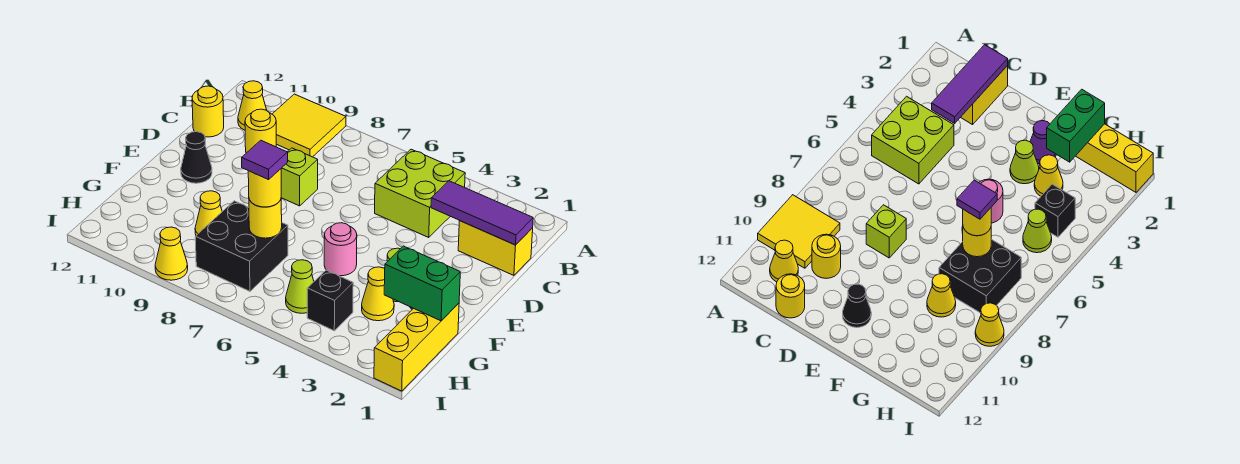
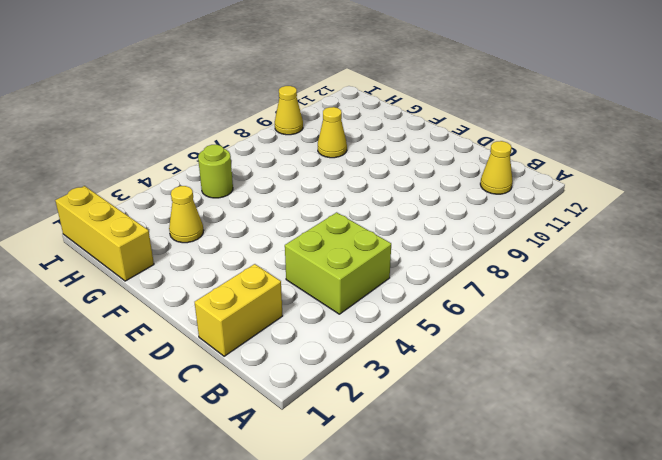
lime 1x1 round brick [198,145,233,198] -> lime 1x1 cone [286,260,314,313]
none -> yellow 2x2 tile [273,94,346,157]
none -> yellow 1x1 round brick [245,109,276,153]
none -> yellow 1x1 round brick [192,86,224,137]

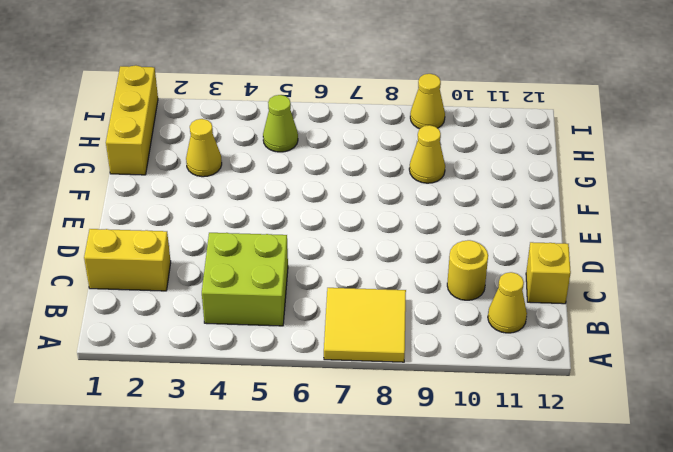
yellow 2x2 tile [324,288,406,362] -> yellow 2x2 tile moved to [273,94,346,157]
yellow 1x1 brick [526,242,571,304] -> yellow 1x1 round brick [192,86,224,137]
none -> lime 1x1 brick [281,148,318,206]
none -> black 1x1 cone [181,132,212,183]
none -> purple 1x1 cone [1030,121,1056,164]

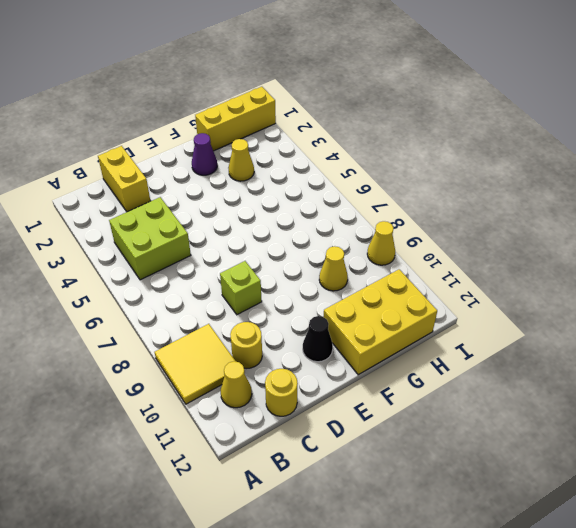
yellow 2x3 brick [324,269,437,375] -> none
none -> lime 1x1 cone [1010,140,1039,184]
none -> pink 1x1 round brick [324,223,357,276]
none -> black 2x2 brick [195,201,288,291]

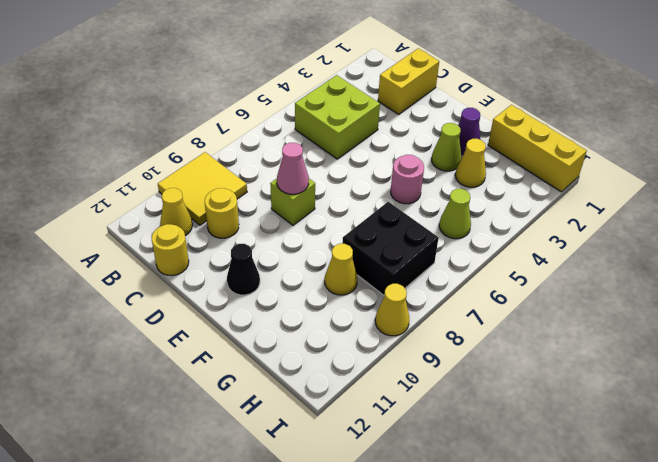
pink 1x1 cone [277,143,309,194] -> none
none -> black 1x1 brick [307,270,353,331]
none -> purple 1x3 tile [431,181,533,245]
none -> green 1x2 brick [384,246,460,321]

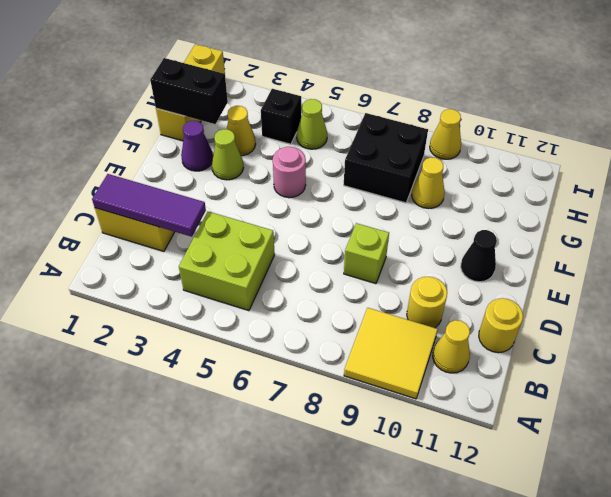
black 1x2 brick [150,58,228,124] -> green 1x2 brick [384,246,460,321]
none -> yellow 1x1 round brick [249,200,282,238]
none -> yellow 1x1 round brick [248,169,281,207]
none -> purple 1x1 tile [242,140,288,180]

